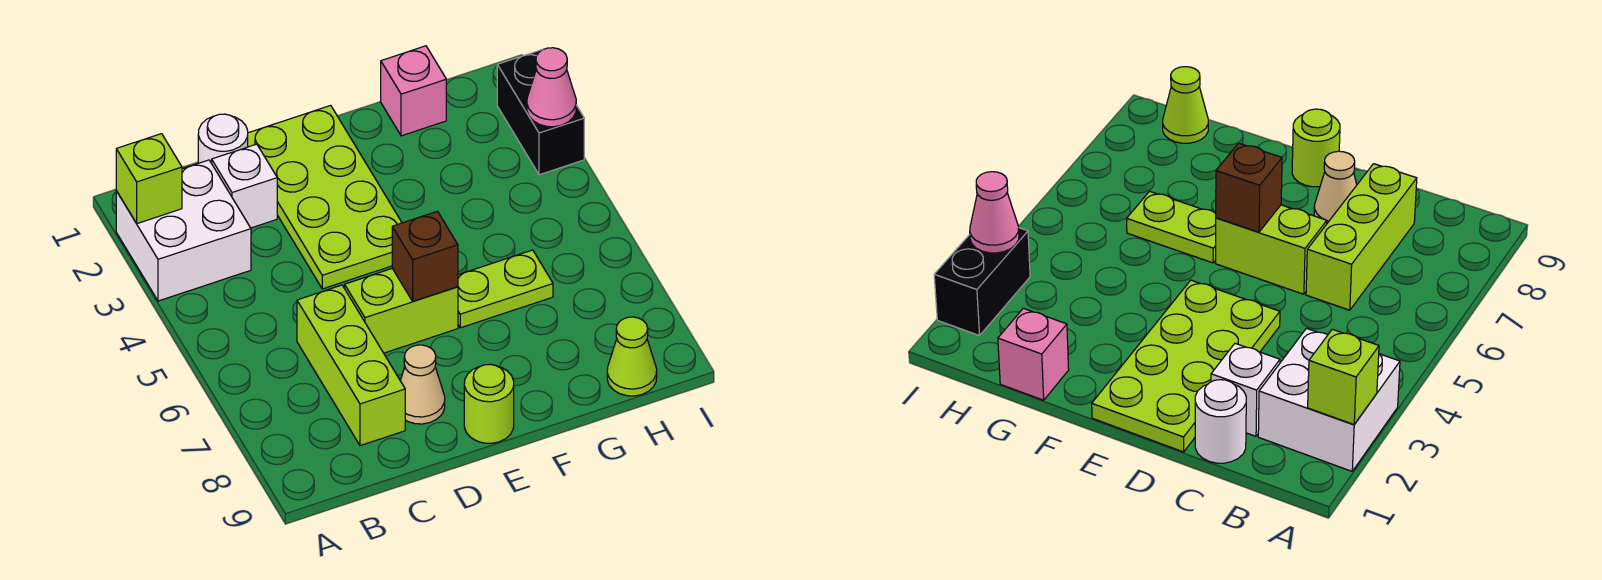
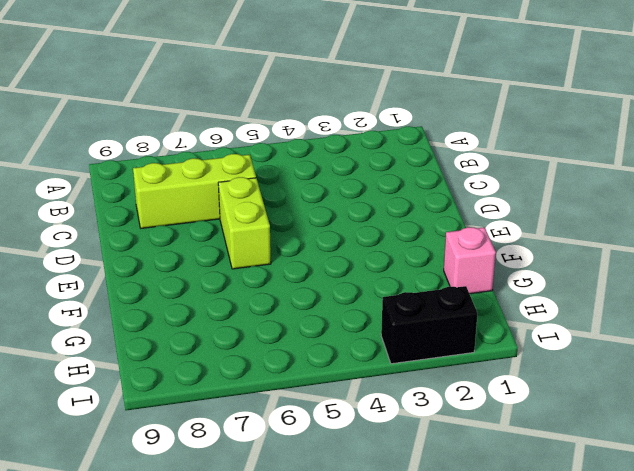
none -> white 2x2 brick [116,160,251,301]
none -> white 1x1 round brick [198,114,248,163]
none -> white 1x1 brick [212,144,277,228]

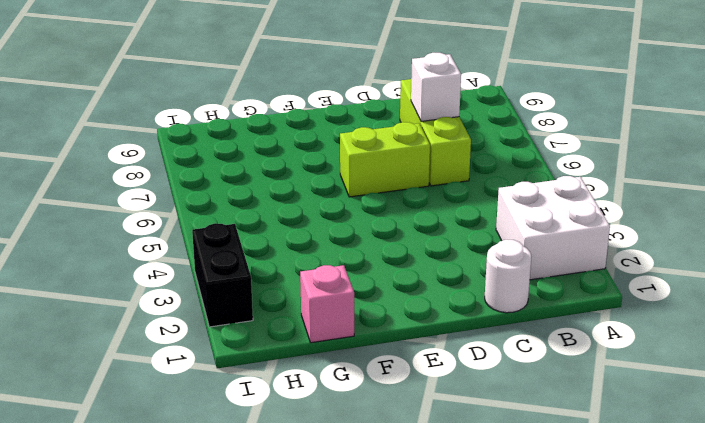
white 1x1 brick [411,53,461,121] -> white 1x1 brick moved to [212,144,277,228]
none -> lime 2x4 plate [248,105,402,289]
none -> tan 1x1 cone [400,345,445,424]
none -> lime 1x1 round brick [464,364,514,443]

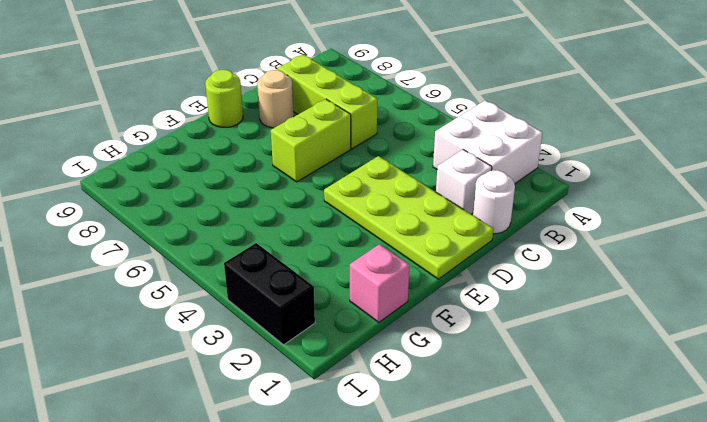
tan 1x1 round brick [257,70,294,128] -> tan 1x1 cone [400,345,445,424]
none -> lime 1x2 plate [458,250,553,328]
none -> lime 1x1 cone [607,317,657,396]
none -> lime 1x1 brick [116,134,182,224]

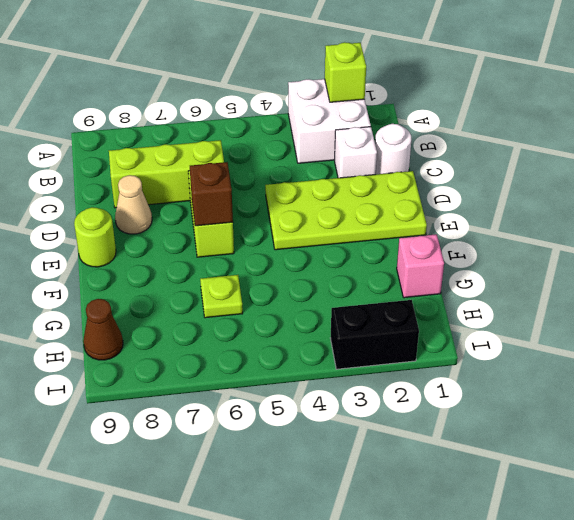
lime 1x1 plate [200,275,243,318] -> lime 1x2 plate [458,250,553,328]
brown 1x1 cone [83,299,123,360] -> lime 1x1 cone [607,317,657,396]
none -> pink 1x1 cone [527,48,576,127]

